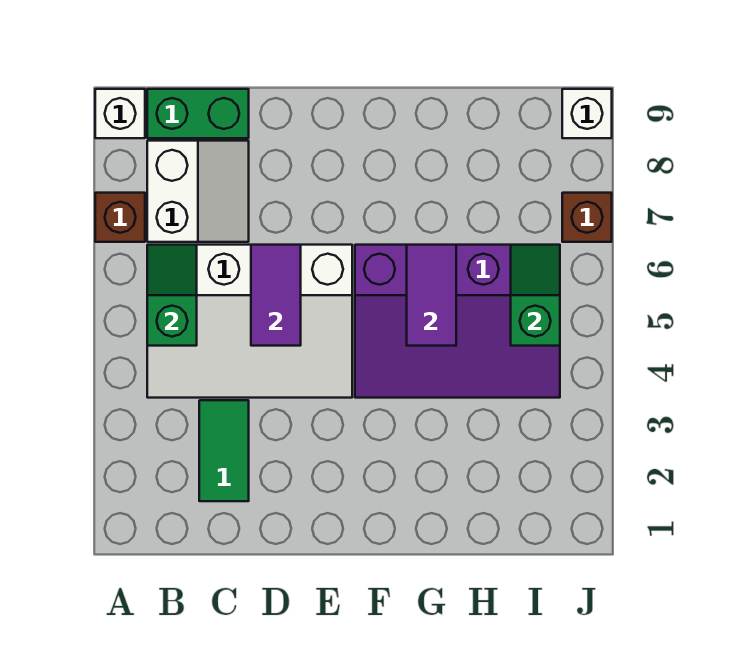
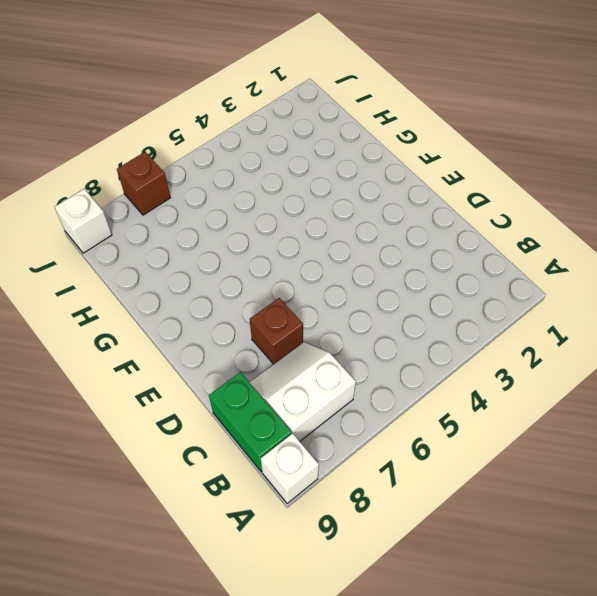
brown 1x1 brick [250,298,303,364] -> brown 1x1 brick moved to [95,193,145,242]
none -> white 3x4 slope [147,245,352,398]
none -> green 1x2 tile [199,400,249,501]
none -> purple 3x4 slope [355,245,560,398]

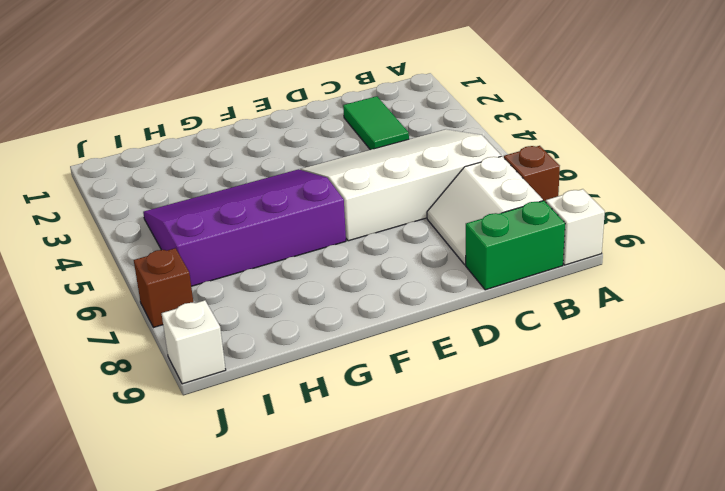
none -> green 1x2 slope [147,245,197,346]
none -> purple 1x2 tile [251,245,301,346]
none -> purple 1x2 tile [407,245,456,346]

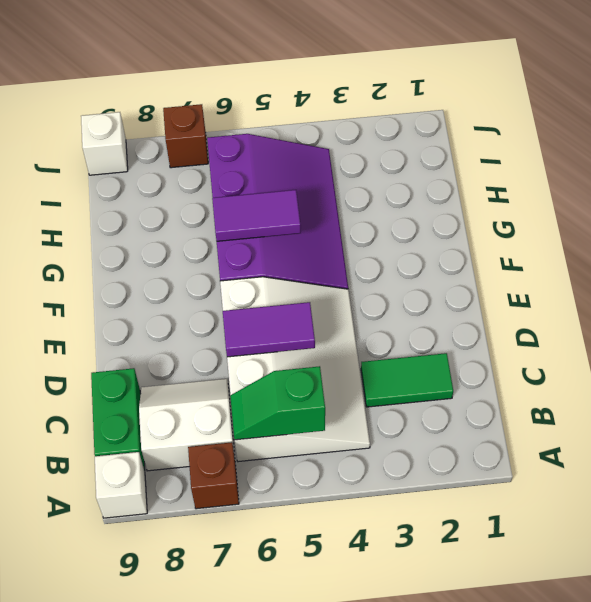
none -> green 1x2 slope [511,245,560,346]

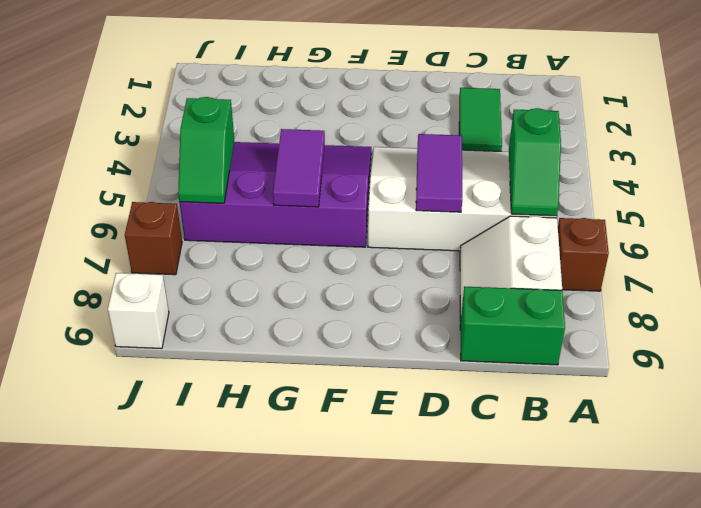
none -> white 1x1 brick [95,89,145,138]

